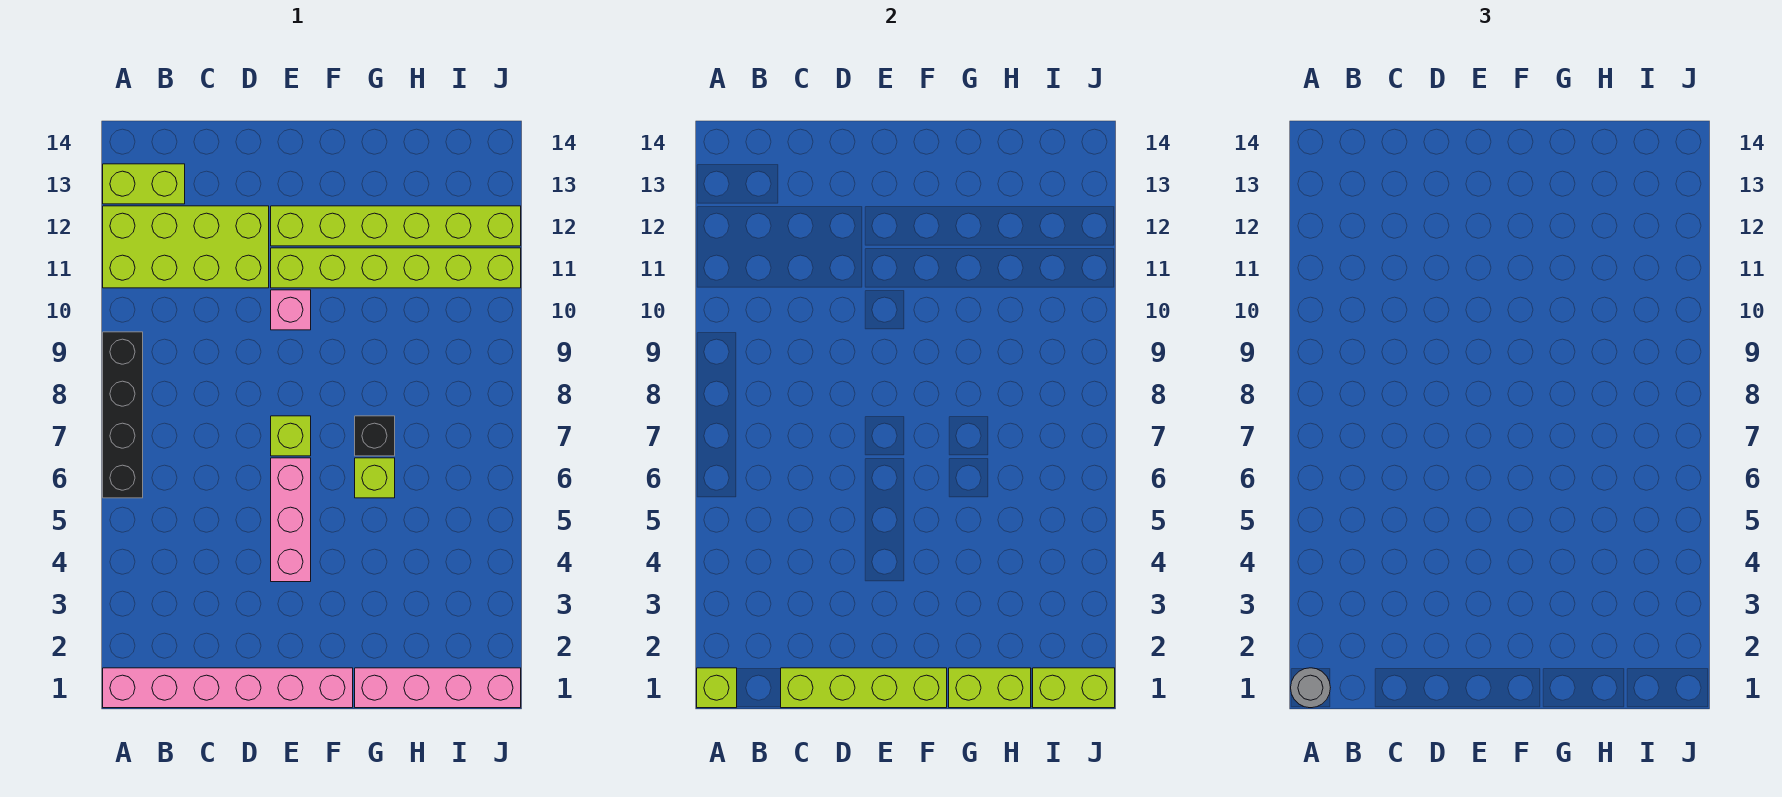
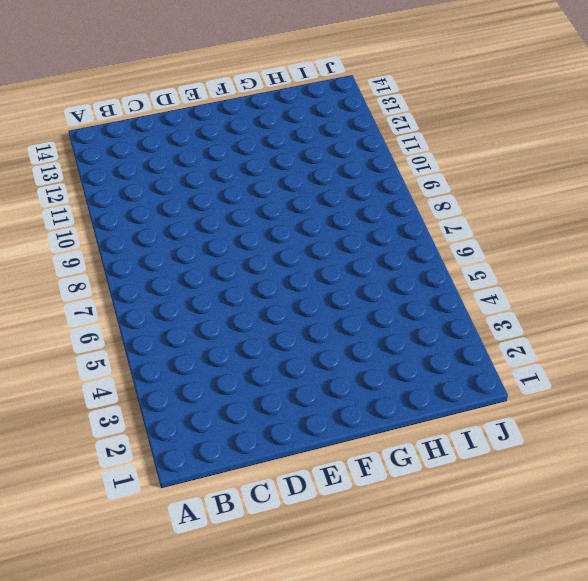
none -> pink 1x6 brick [103,668,353,708]
none -> black 1x4 brick [103,332,143,498]
none -> lime 2x4 brick [103,206,269,288]

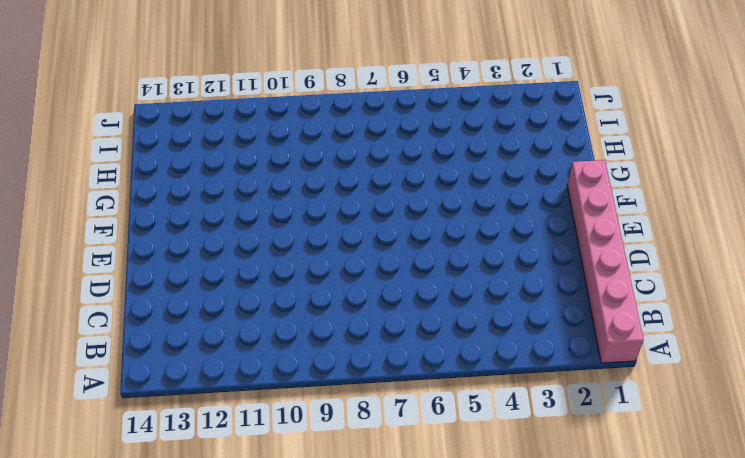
none -> black 1x4 brick [103,332,143,498]
none -> lime 2x4 brick [103,206,269,288]
none -> lime 1x2 brick [103,164,185,204]

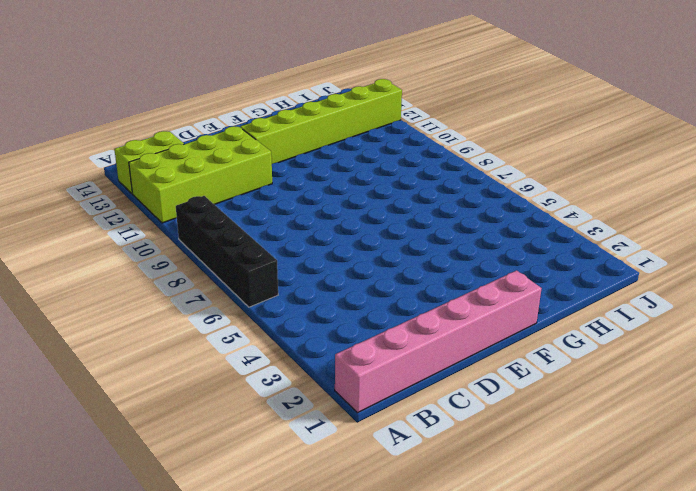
none -> pink 1x3 brick [271,458,311,582]
none -> lime 1x1 brick [271,416,311,456]
none -> pink 1x1 brick [271,290,311,330]

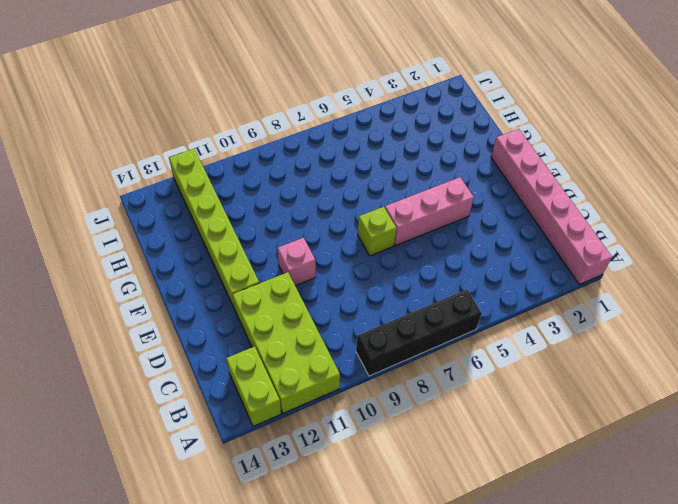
none -> lime 1x6 brick [271,248,521,288]
none -> pink 1x4 brick [355,668,521,708]
none -> lime 1x1 brick [355,458,395,498]

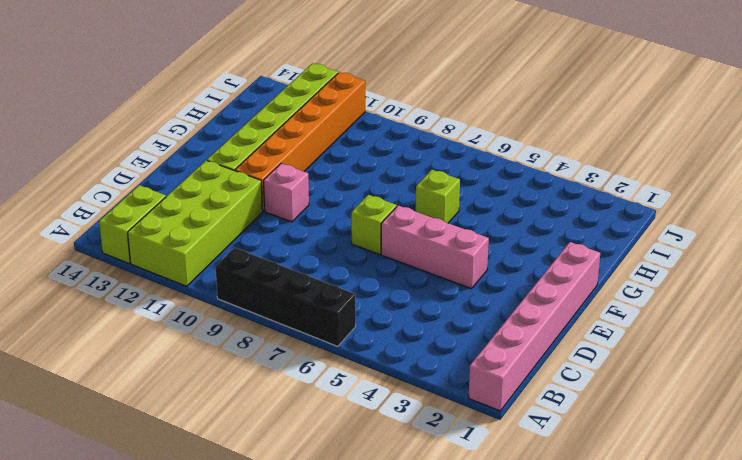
orange 1x6 brick [235,72,365,211] -> lime 1x6 brick [271,248,521,288]
none -> pink 1x4 brick [355,668,521,708]
none -> black 1x1 brick [355,416,395,456]
none -> lime 1x1 brick [697,668,737,708]

